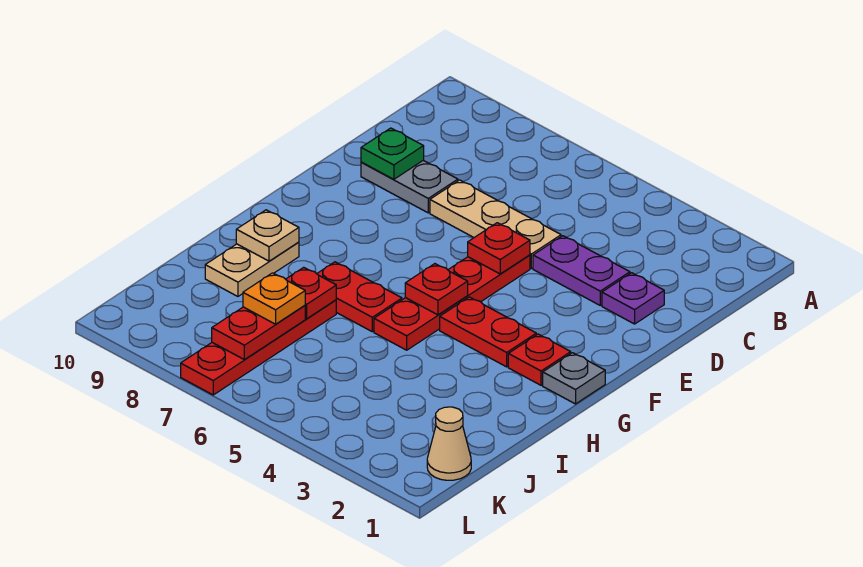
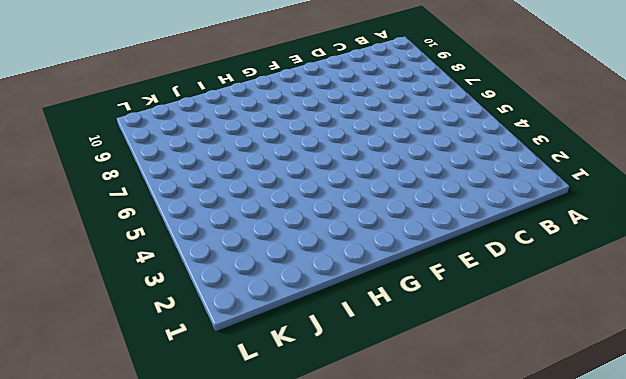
none -> purple 1x1 plate [602,273,664,324]
none -> purple 1x2 plate [533,236,630,305]
none -> tan 1x3 plate [430,180,561,268]

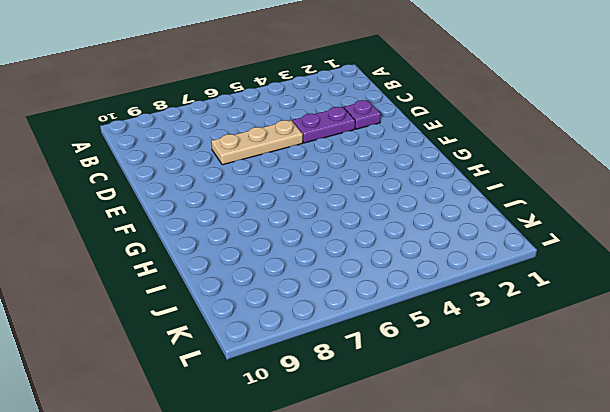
none -> grey 1x2 plate [361,161,458,213]
none -> red 1x4 plate [374,255,530,350]
none -> grey 1x1 plate [543,353,605,404]

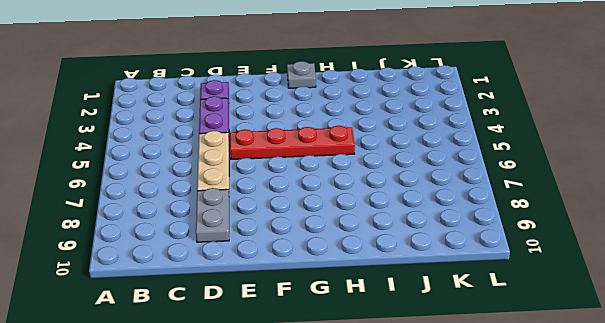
none -> red 1x1 plate [508,334,571,385]
none -> red 1x2 plate [440,297,536,367]
none -> red 1x2 plate [317,262,402,332]

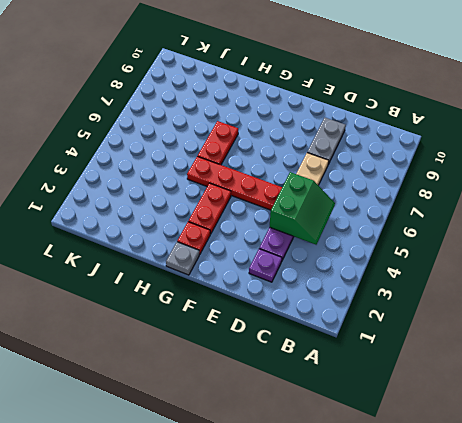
green 2x2 slope [270,172,335,245] -> none
none -> tan 1x2 plate [205,242,299,296]
none -> red 1x4 plate [181,300,336,395]
none -> tan 1x1 cone [427,407,471,480]

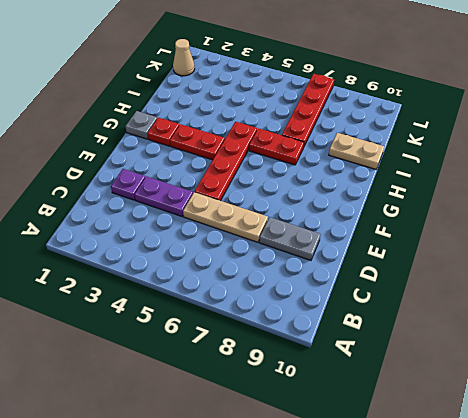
tan 1x2 plate [329,133,384,169] -> tan 1x2 plate turned to [205,242,299,296]
none -> green 1x1 plate [361,128,424,180]
none -> red 1x1 plate [468,223,530,274]
none -> red 1x1 plate [405,264,468,315]

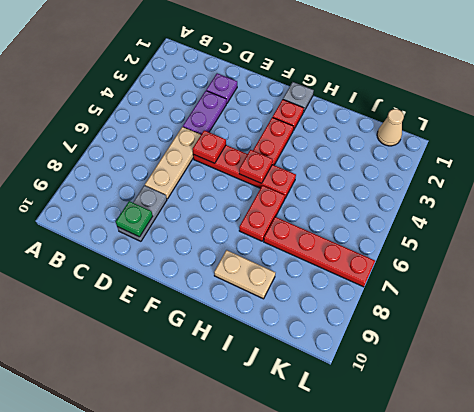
none -> tan 1x1 plate [236,210,299,261]
none -> red 1x1 plate [286,267,336,319]
none -> red 1x2 plate [212,305,305,360]

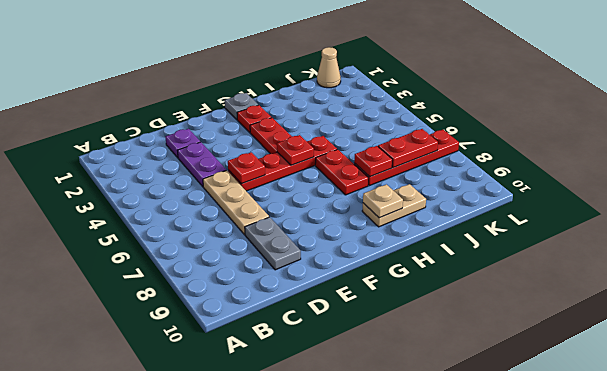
none -> green 1x1 plate [361,128,424,180]
none -> orange 1x1 plate [243,273,305,324]

